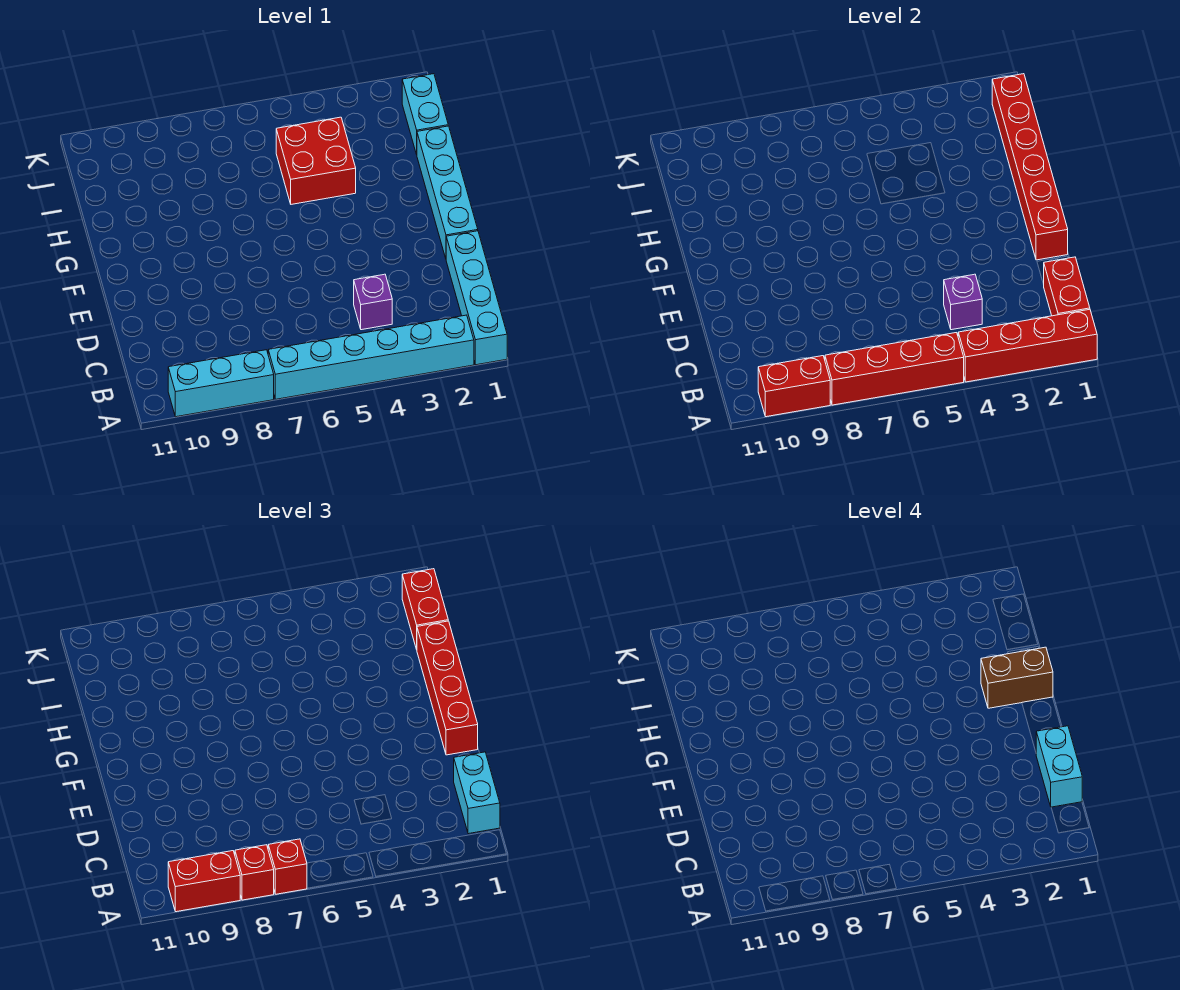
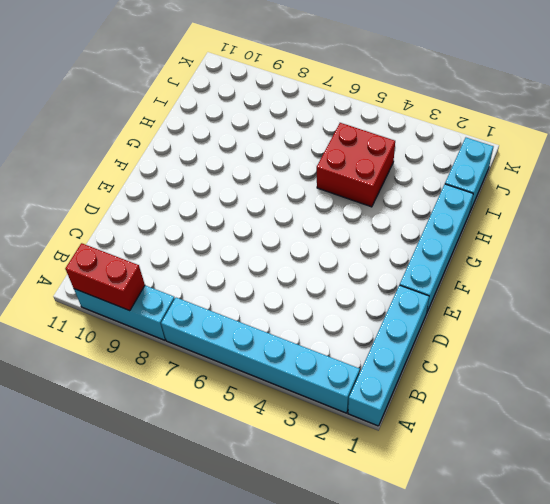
none -> purple 1x1 brick [354,274,392,330]
none -> red 1x4 brick [958,309,1097,382]
none -> red 1x4 brick [825,333,964,405]

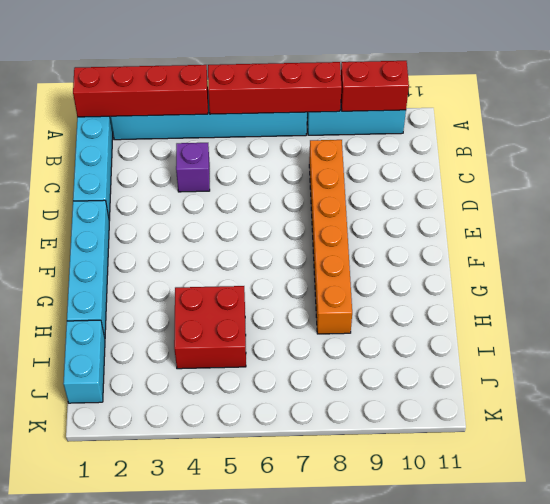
orange 1x6 brick [309,140,352,334] -> none
none -> red 1x2 brick [1044,257,1090,316]
none -> purple 1x1 brick [944,274,982,330]
none -> red 1x6 brick [992,74,1068,260]

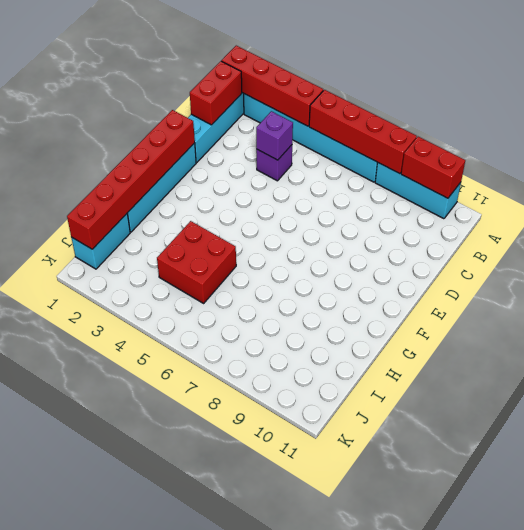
none -> red 1x1 brick [268,839,307,894]
none -> red 1x1 brick [235,845,274,900]
none -> red 1x2 brick [168,851,240,912]

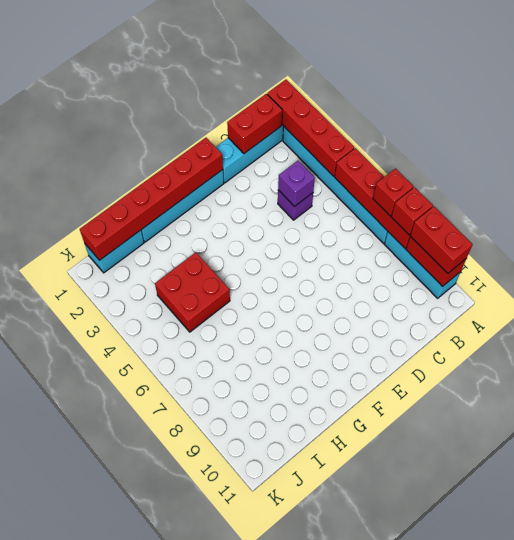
none -> cyan 1x2 brick [454,752,500,834]
none -> red 1x4 brick [417,621,478,755]
none -> red 1x2 brick [402,569,448,649]

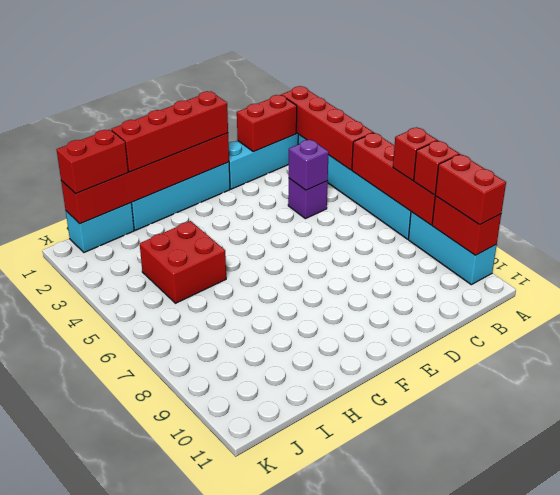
none -> cyan 1x2 brick [454,752,500,834]
none -> cyan 1x2 brick [1036,726,1082,807]
none -> brown 1x2 brick [981,647,1053,708]

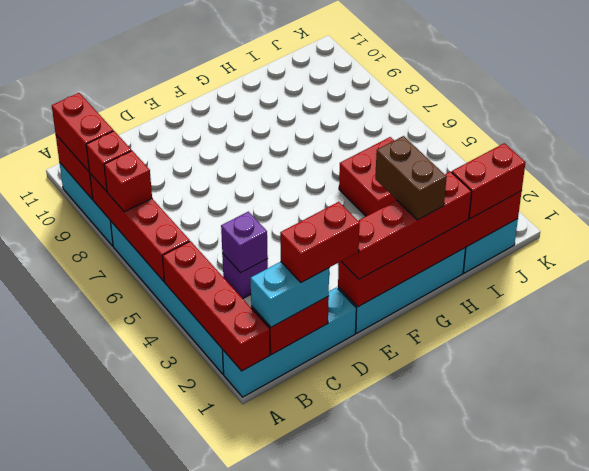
red 1x2 brick [280,202,360,283] -> cyan 1x2 brick [1036,726,1082,807]

